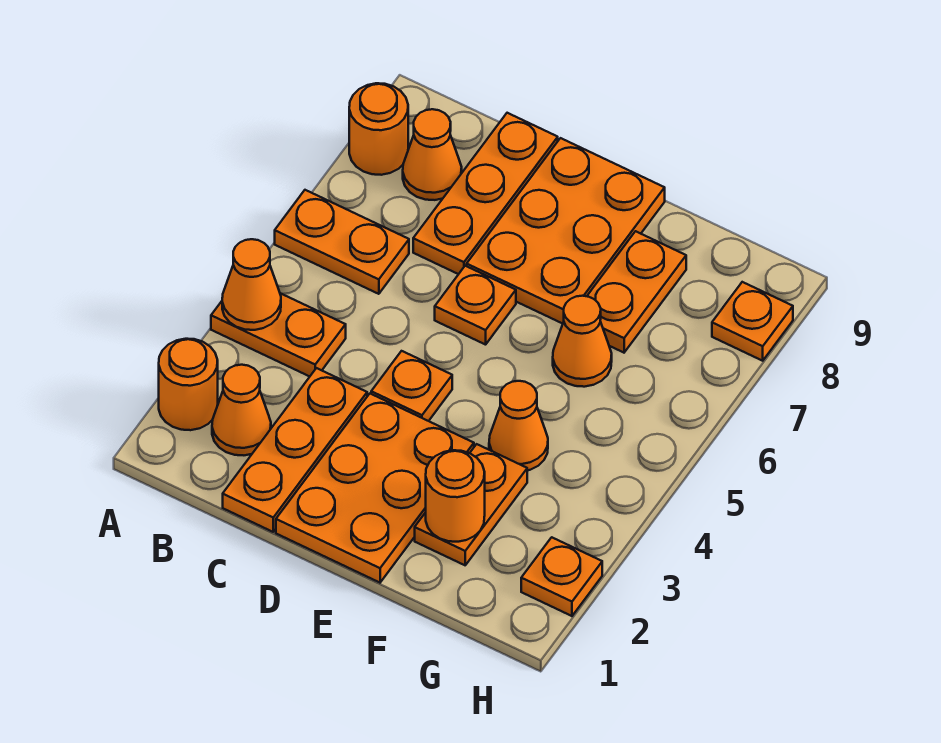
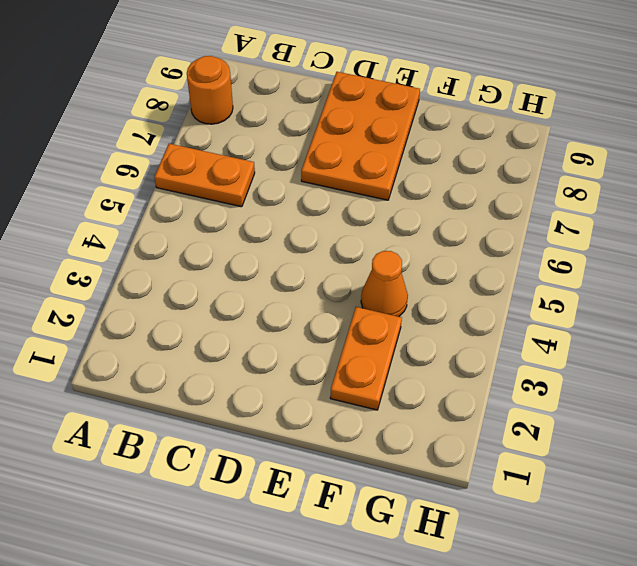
none -> orange 1x1 round brick [159,339,218,430]
none -> orange 1x2 plate [211,293,346,376]
none -> orange 1x1 cone [212,365,271,455]

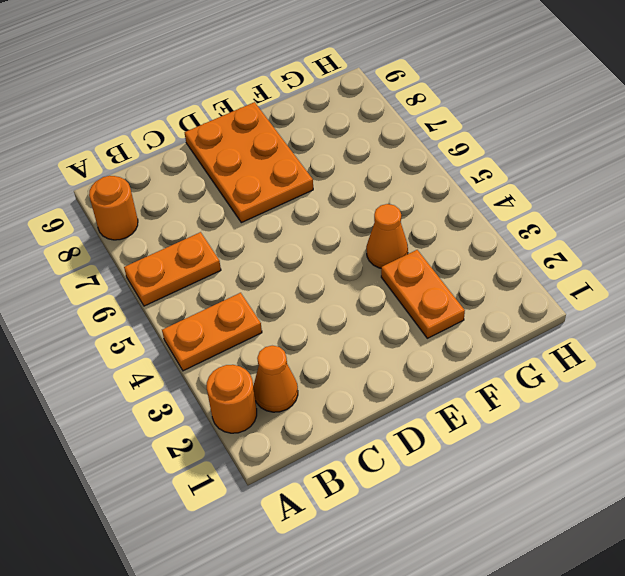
none -> orange 1x1 cone [403,109,462,200]
none -> orange 1x3 plate [223,368,367,532]
none -> orange 1x3 plate [413,113,558,274]

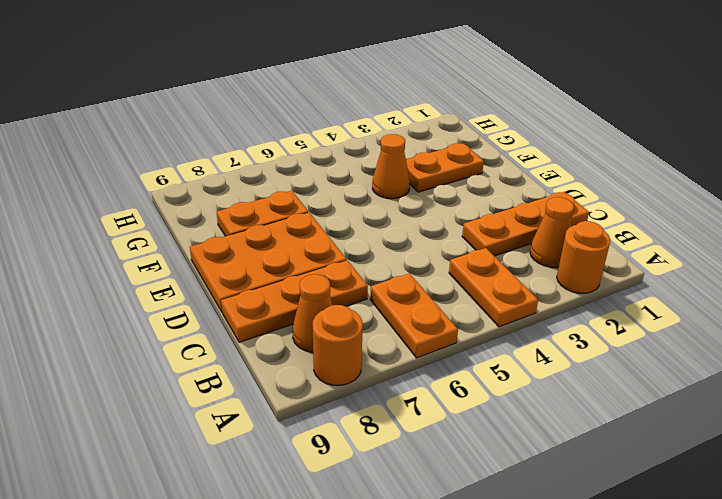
none -> orange 2x3 plate [276,394,474,583]
none -> orange 1x1 plate [371,351,452,421]
none -> orange 1x1 plate [435,266,516,345]

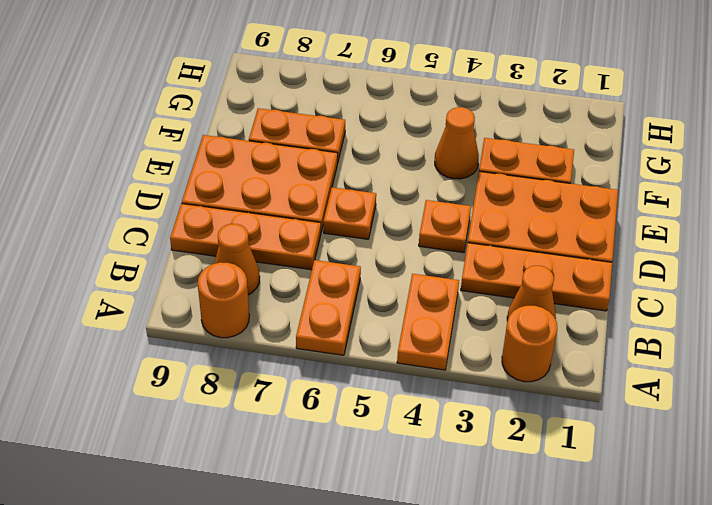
none -> orange 1x1 cone [553,296,612,387]
none -> orange 1x1 plate [521,537,602,616]
none -> orange 1x1 plate [712,282,793,361]

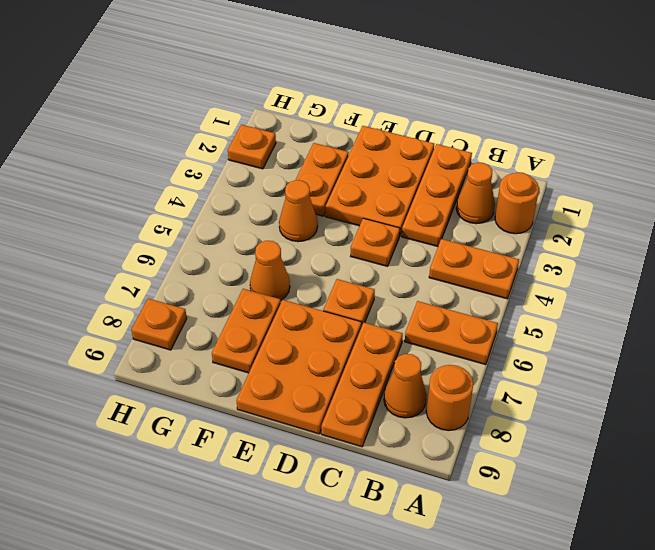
none -> orange 1x1 cone [222,239,281,330]
none -> orange 1x1 round brick [426,450,485,542]

